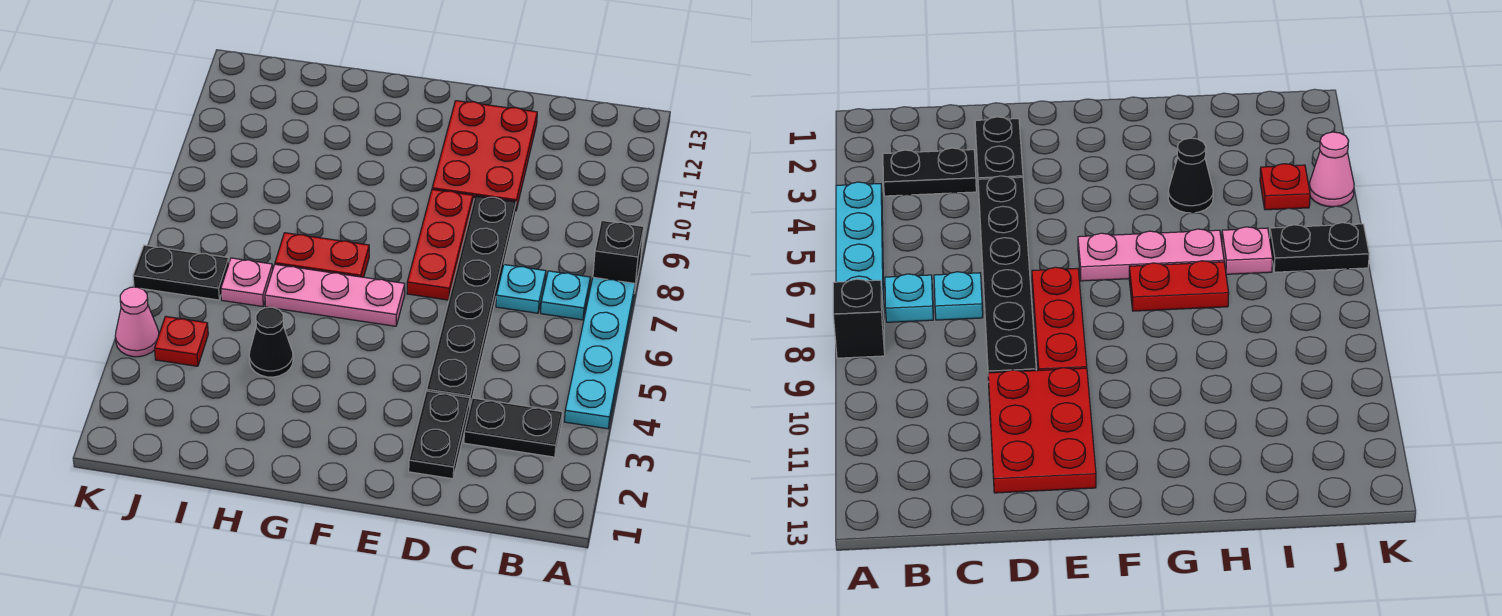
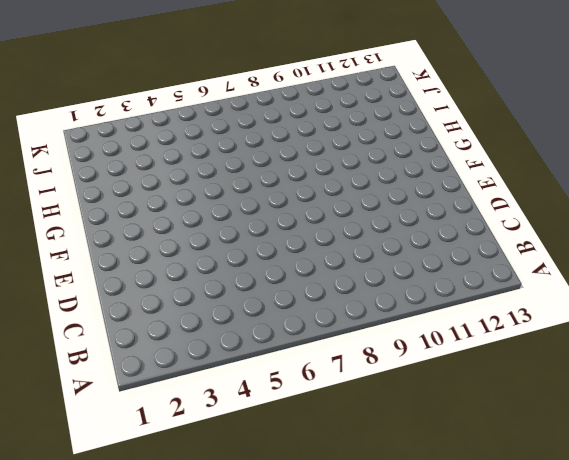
none -> cyan 1x4 plate [564,277,635,429]
none -> black 1x1 brick [593,221,644,293]
none -> black 1x2 plate [464,398,563,457]

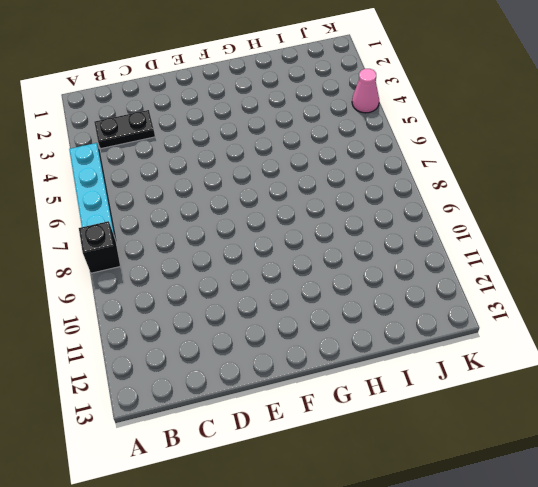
none -> cyan 1x1 plate [541,271,590,320]
none -> cyan 1x1 plate [496,265,546,313]
none -> black 1x2 plate [409,391,470,479]

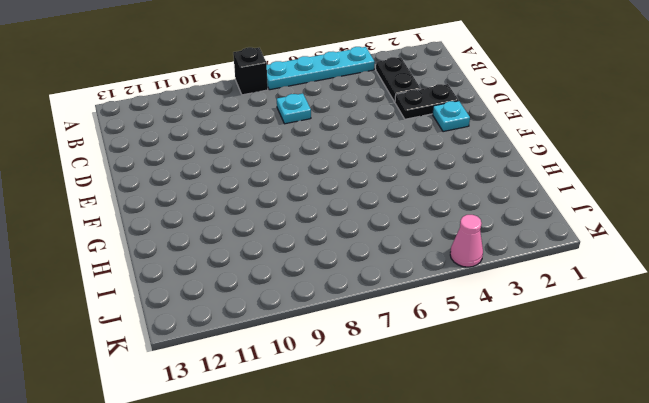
cyan 1x1 plate [432,101,470,132] -> cyan 1x1 plate moved to [541,271,590,320]
none -> black 1x6 plate [427,196,516,405]
none -> red 2x3 plate [432,101,537,210]
none -> red 1x3 plate [407,189,473,300]

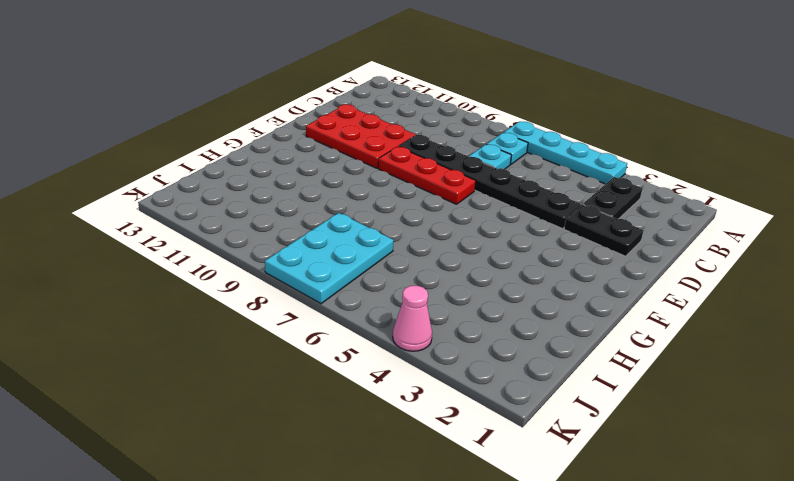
cyan 2x3 plate [265,213,394,304] -> none
none -> black 1x1 brick [593,221,644,293]
none -> pink 1x3 plate [265,264,405,326]
none -> red 1x2 plate [275,233,369,277]

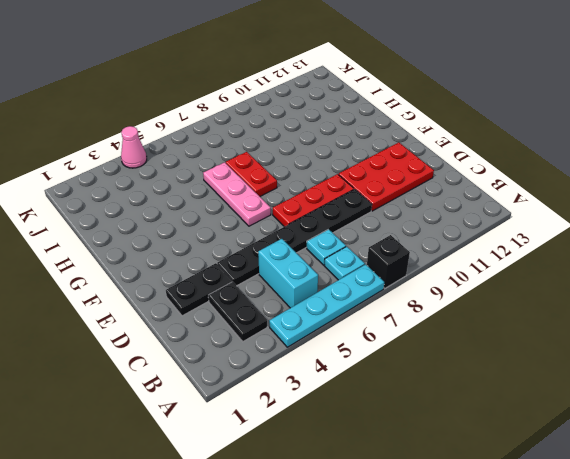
cyan 1x2 brick [258,239,318,308] -> none
none -> black 1x1 cone [249,307,293,377]
none -> pink 1x1 plate [221,258,273,307]
none -> red 1x1 plate [155,316,208,366]

